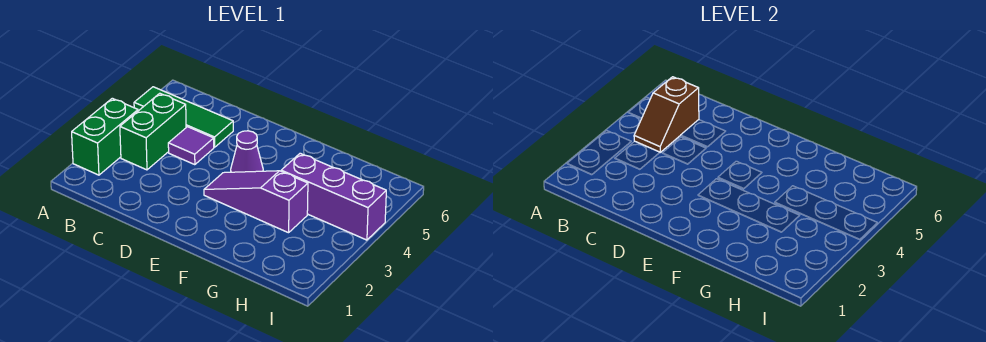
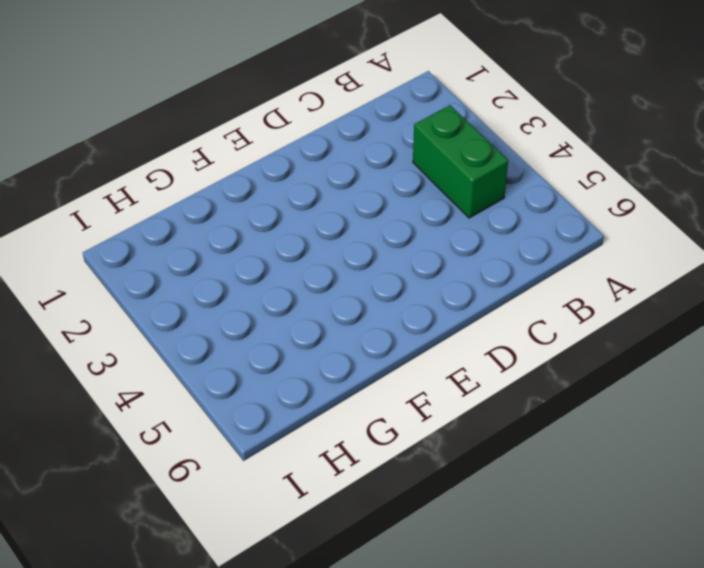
none -> green 1x2 brick [72,98,138,175]
none -> green 1x3 tile [134,87,233,147]

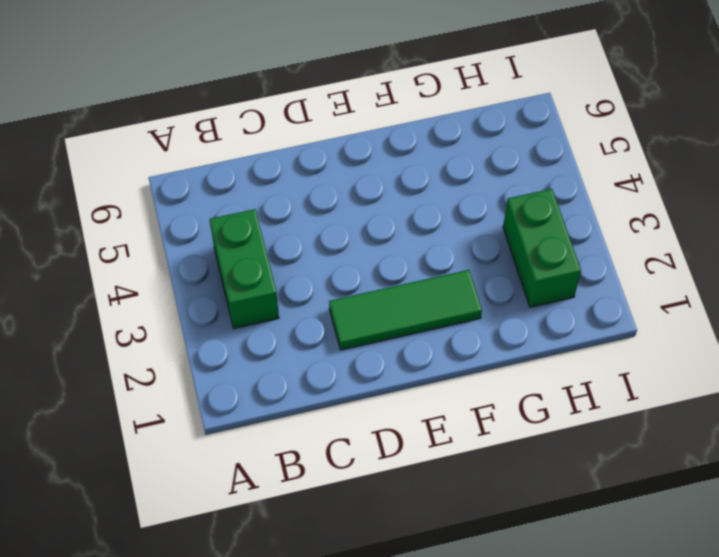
green 1x3 tile [329,270,482,350] -> green 1x3 tile moved to [134,87,233,147]
green 1x2 brick [503,189,581,307] -> green 1x2 brick moved to [72,98,138,175]
none -> purple 1x1 tile [168,127,214,165]
none -> purple 1x3 slope [204,171,308,233]

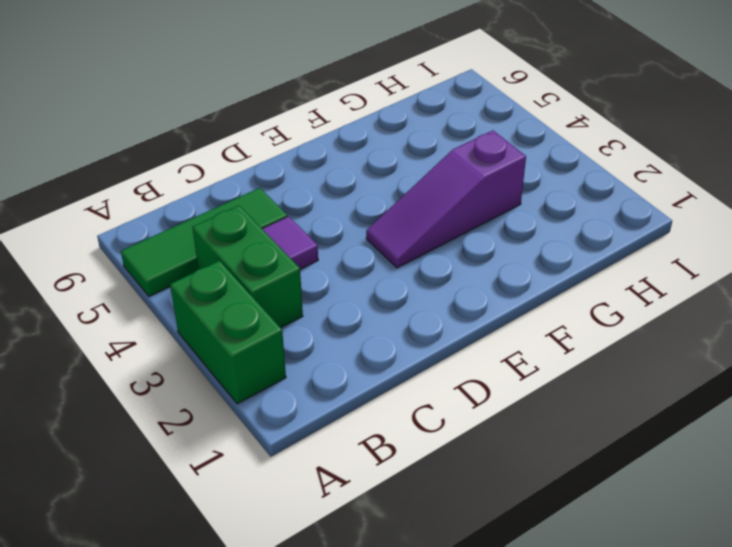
none -> purple 1x1 cone [231,131,263,172]
none -> purple 1x3 brick [281,153,386,240]

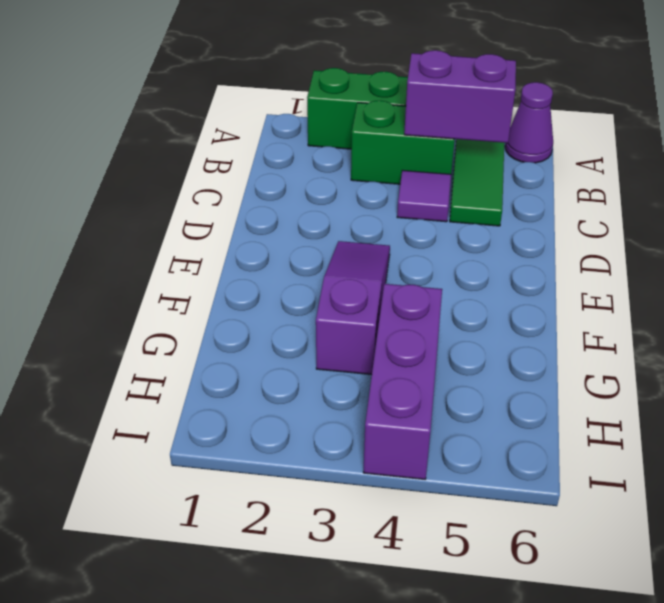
purple 1x1 cone [505,82,553,163] -> purple 1x1 cone moved to [231,131,263,172]
purple 1x2 brick [404,50,516,143] -> brown 1x2 slope [634,77,699,152]

